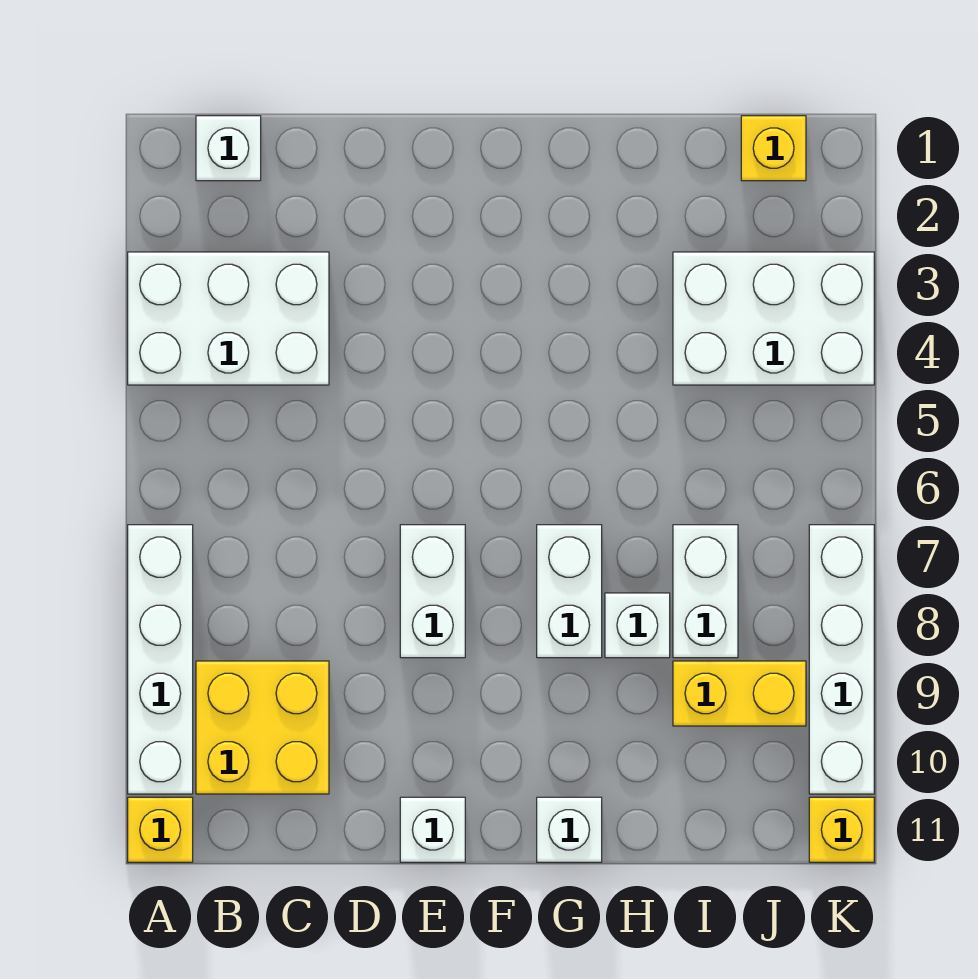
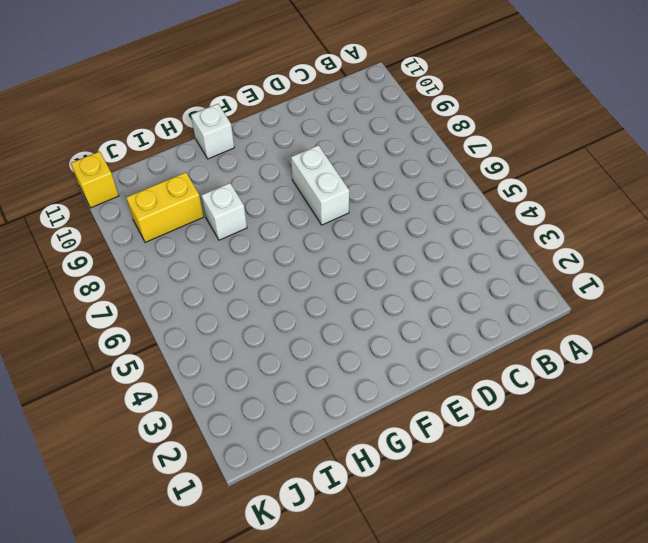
none -> white 2x3 brick [128,252,329,385]
none -> white 1x4 brick [128,525,193,794]
none -> yellow 1x1 brick [128,797,193,862]

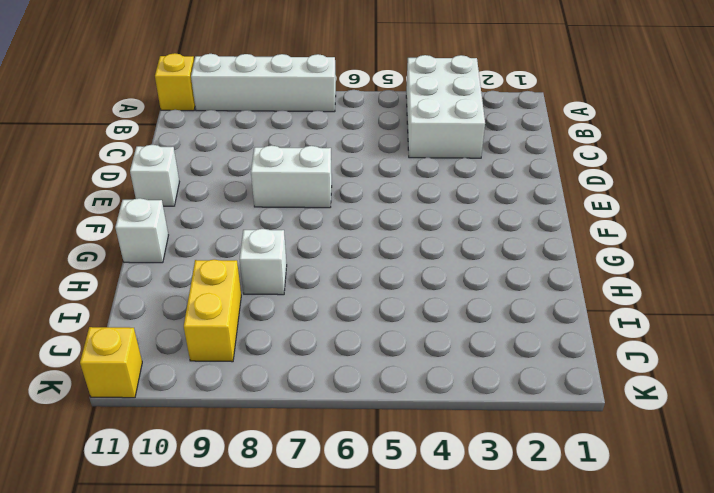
none -> white 1x1 brick [196,116,261,181]
none -> yellow 2x2 brick [196,661,329,794]
none -> white 1x2 brick [537,525,602,658]

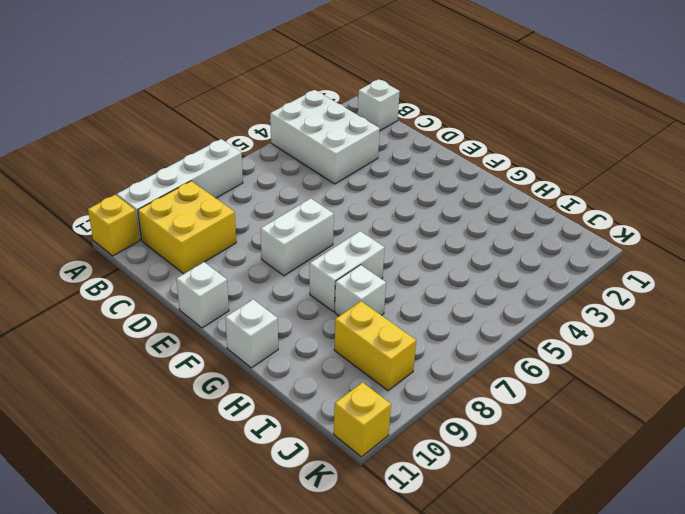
none -> white 2x3 brick [673,252,874,385]
none -> white 1x2 brick [673,525,738,658]
none -> yellow 1x1 brick [741,116,806,181]

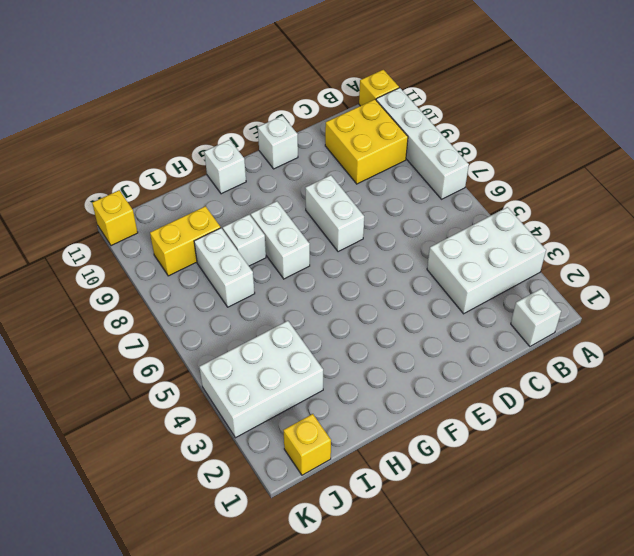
none -> white 1x4 brick [809,525,874,794]

